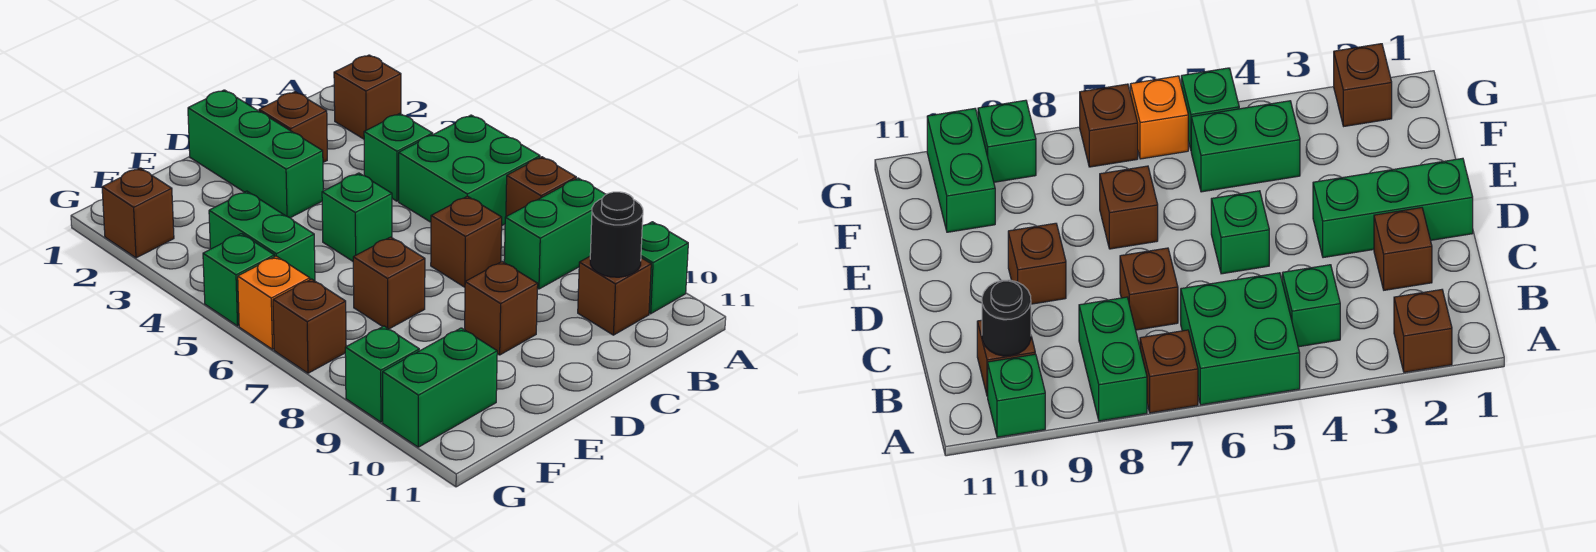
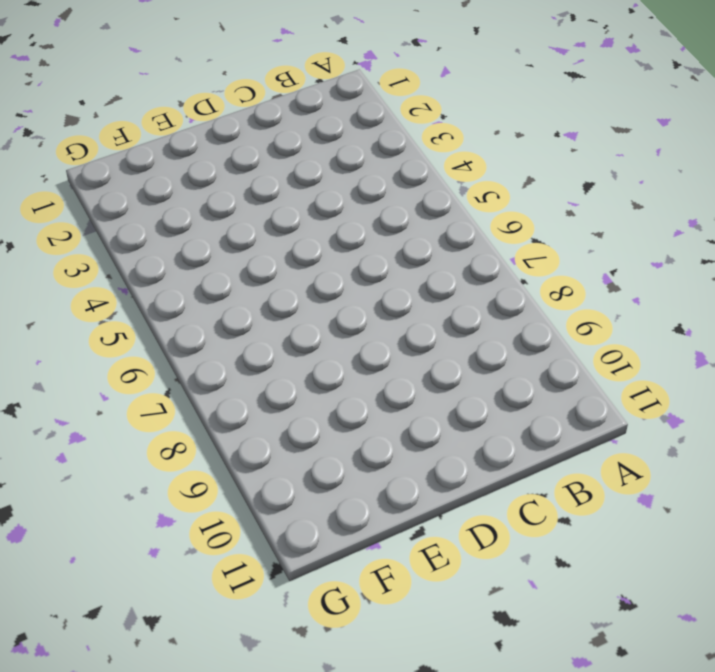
none -> brown 1x1 brick [334,55,401,139]
none -> green 2x2 brick [399,115,540,225]
none -> brown 1x1 brick [506,157,576,217]

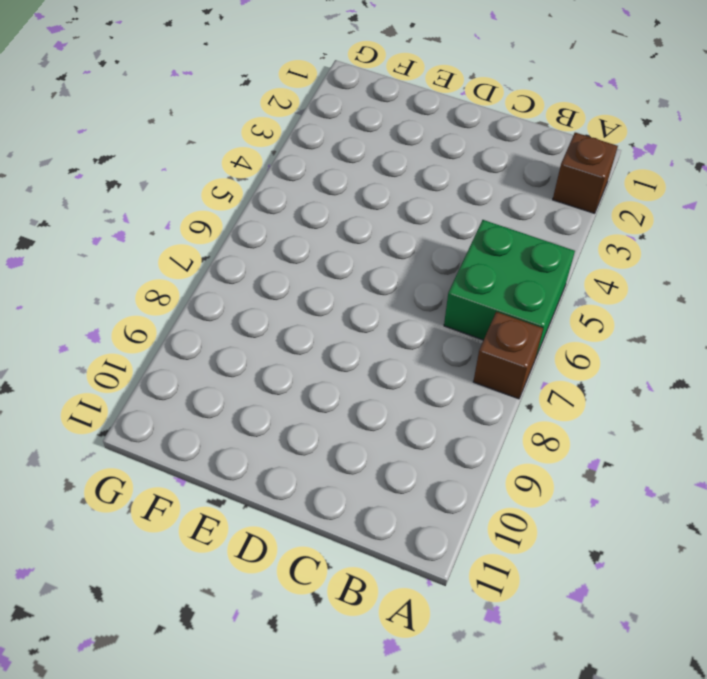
none -> green 1x2 brick [504,178,606,289]
none -> green 1x1 brick [641,222,688,314]
none -> green 1x1 brick [364,113,433,201]

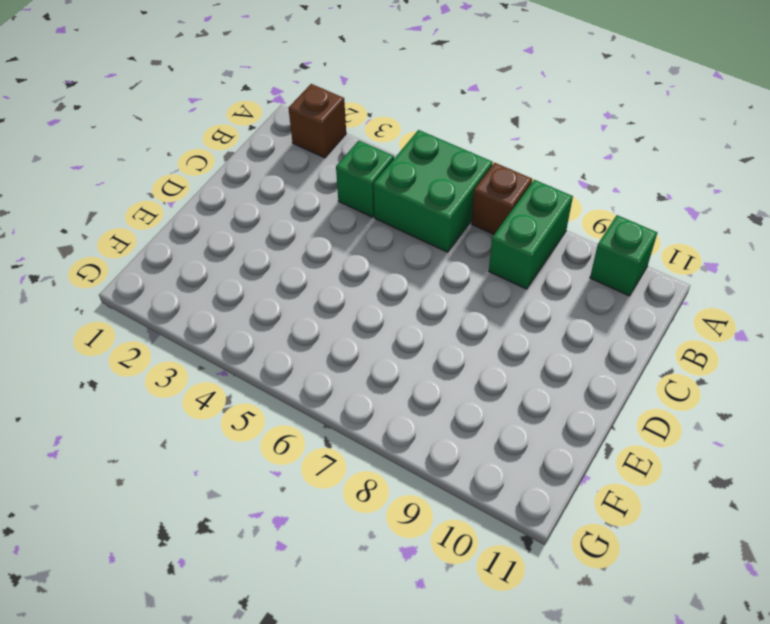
none -> brown 1x1 brick [578,257,651,335]
none -> brown 1x1 brick [259,92,327,162]
none -> brown 1x1 brick [431,196,502,287]

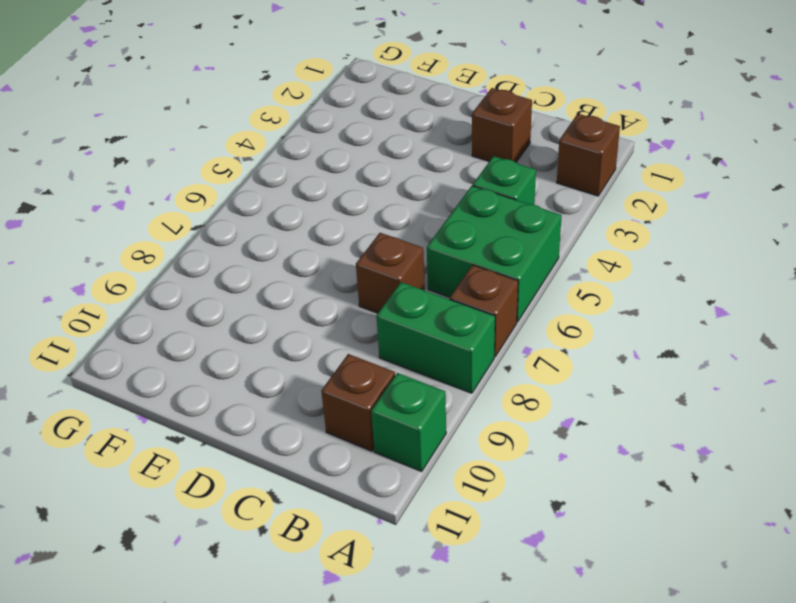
none -> green 1x3 brick [188,90,323,218]
none -> green 1x1 brick [322,173,392,261]
none -> brown 1x1 brick [465,262,538,355]

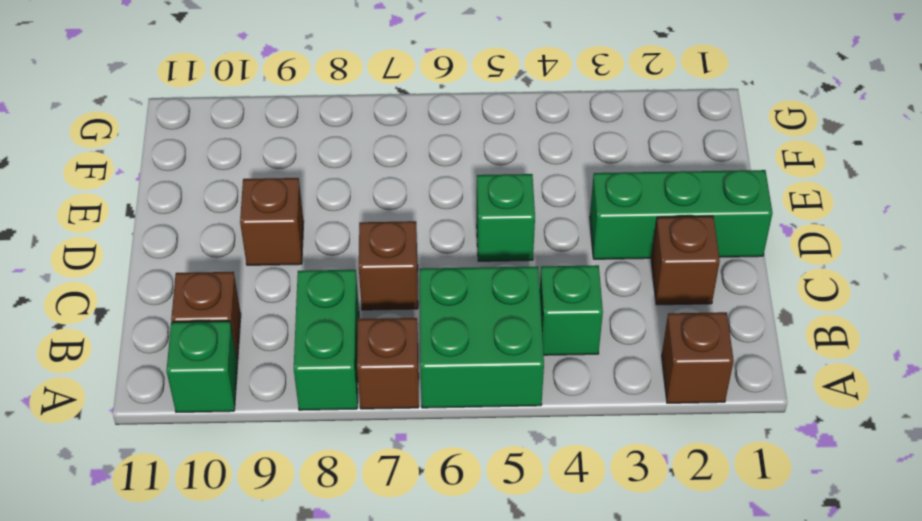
none -> brown 1x1 brick [353,237,425,329]
none -> green 1x2 brick [209,191,315,281]
none -> green 1x2 brick [383,328,497,447]

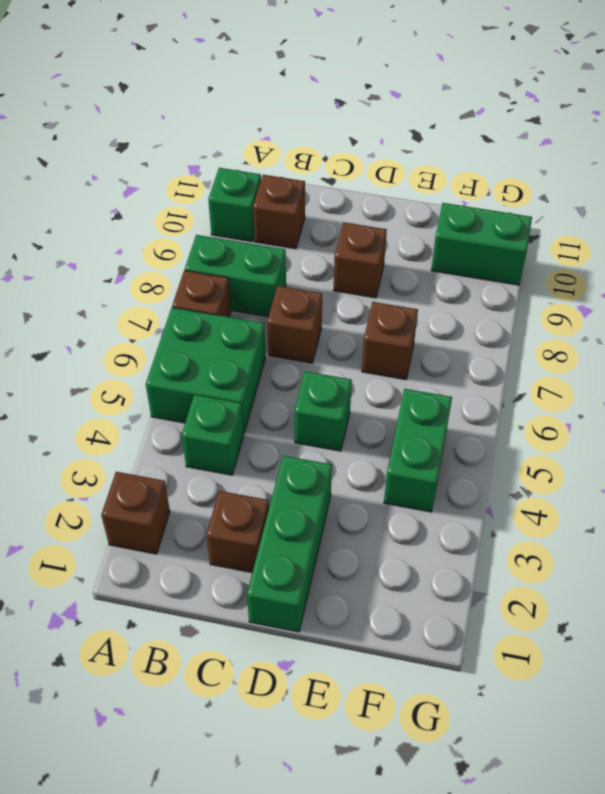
none -> brown 1x1 brick [102,168,174,258]
none -> green 1x1 brick [203,234,274,326]
none -> orange 1x1 brick [238,256,310,349]

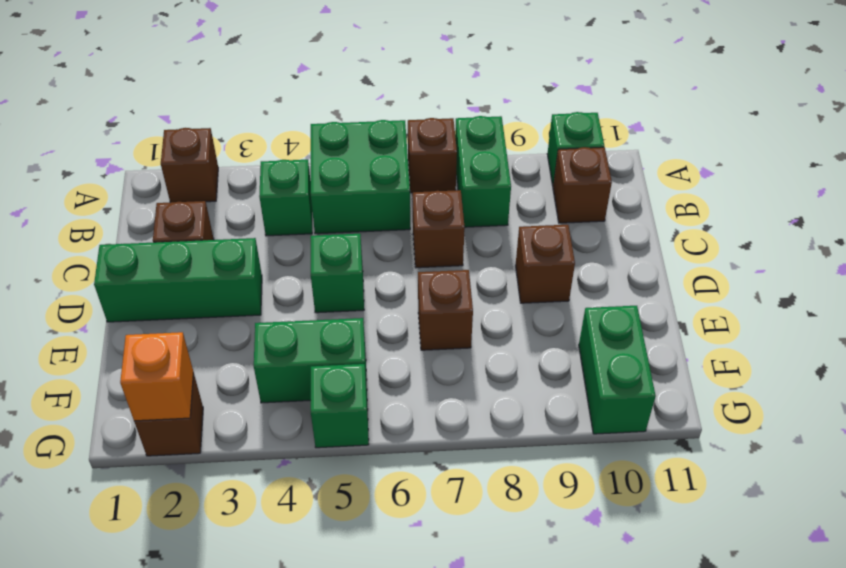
orange 1x1 brick [120,332,193,421] -> orange 1x1 brick moved to [238,256,310,349]
none -> brown 1x1 brick [273,279,346,373]
none -> green 1x1 brick [345,326,419,422]
none -> black 1x1 round brick [590,192,643,277]

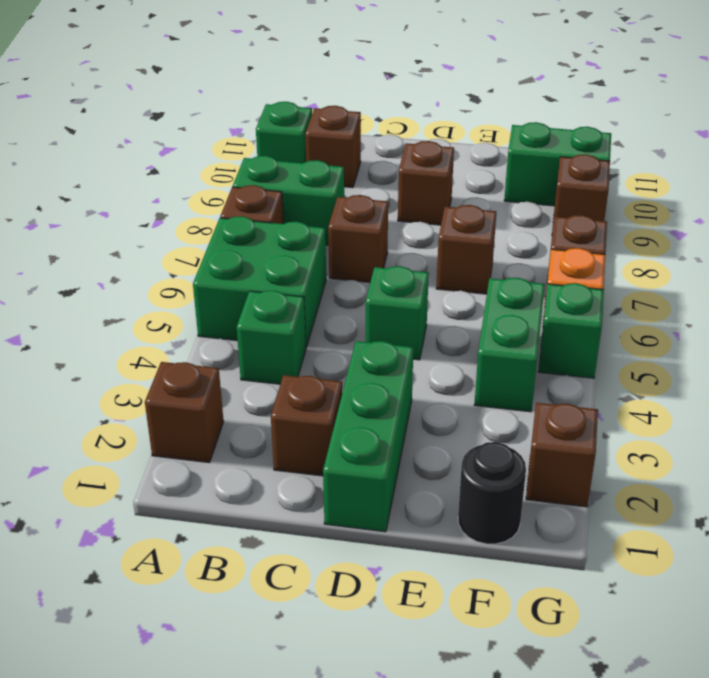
black 1x1 round brick [458,442,526,544] -> black 1x1 round brick moved to [590,192,643,277]
brown 1x1 brick [552,154,610,232] -> green 1x1 brick [345,326,419,422]

